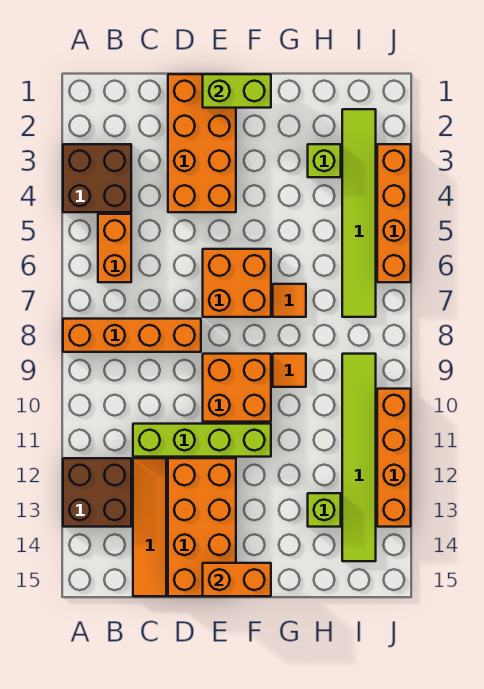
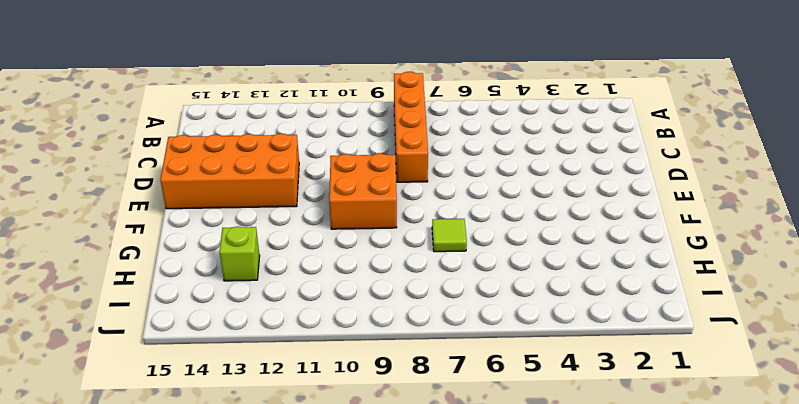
lime 1x1 tile [432,219,467,252] -> orange 1x1 tile [273,284,306,317]
none -> brown 2x2 brick [63,144,131,212]
none -> brown 2x2 brick [63,458,131,527]
none -> orange 1x2 brick [98,214,131,282]

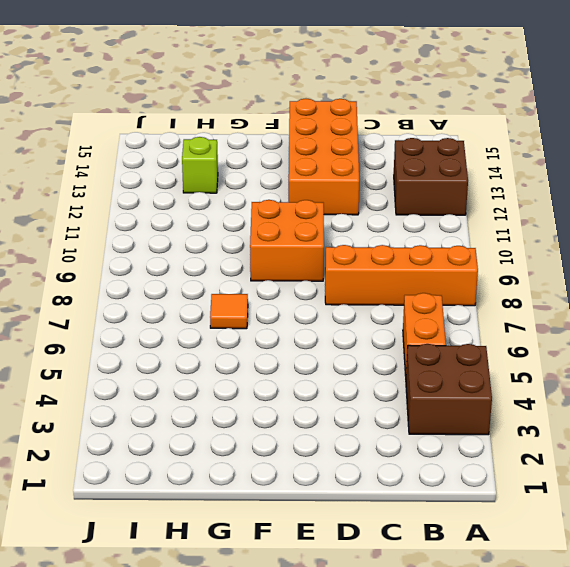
none -> lime 1x4 brick [133,424,271,457]
none -> orange 1x4 tile [133,458,166,596]
none -> orange 2x4 brick [168,74,236,212]

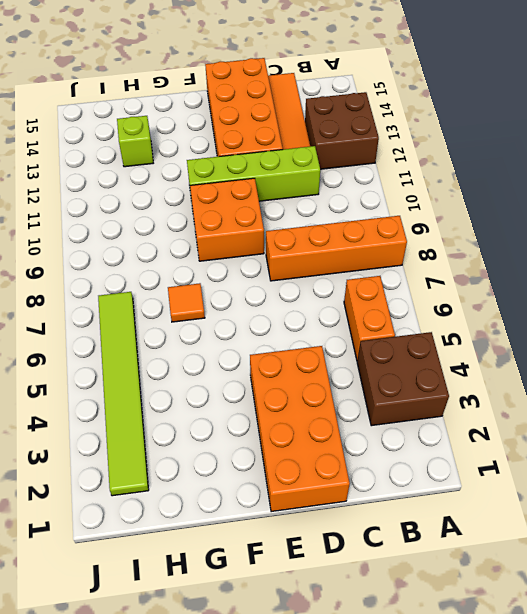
none -> orange 2x2 brick [203,249,271,317]
none -> orange 1x1 tile [273,354,306,387]
none -> lime 1x1 brick [308,144,341,177]

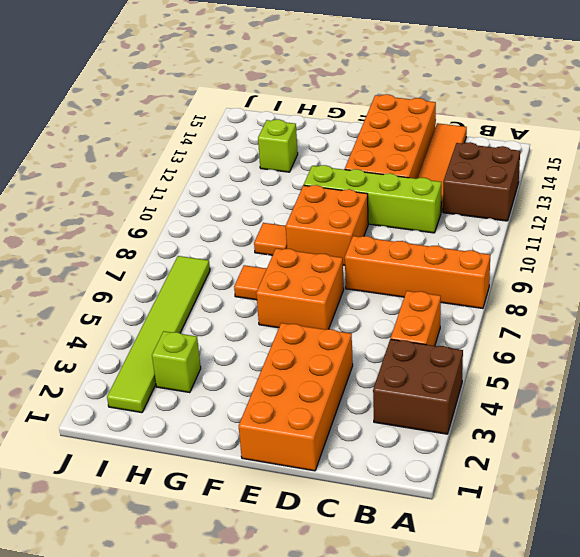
none -> lime 1x6 tile [342,354,376,561]
none -> orange 1x4 brick [377,144,411,282]
none -> orange 1x4 brick [377,389,411,527]

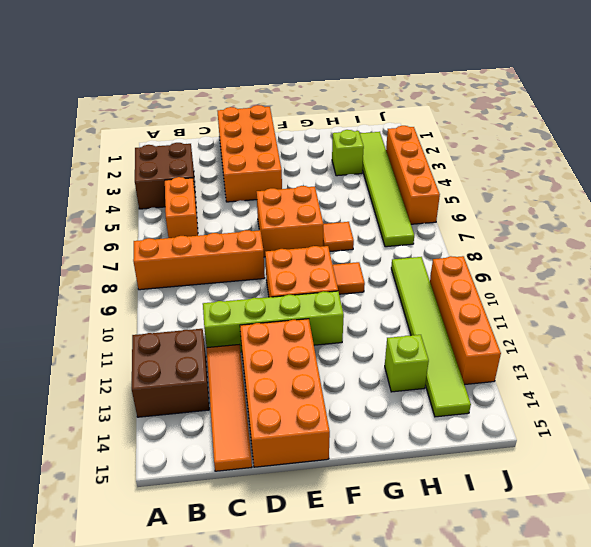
none -> lime 1x2 brick [203,74,271,108]
none -> orange 1x2 brick [203,563,271,596]

